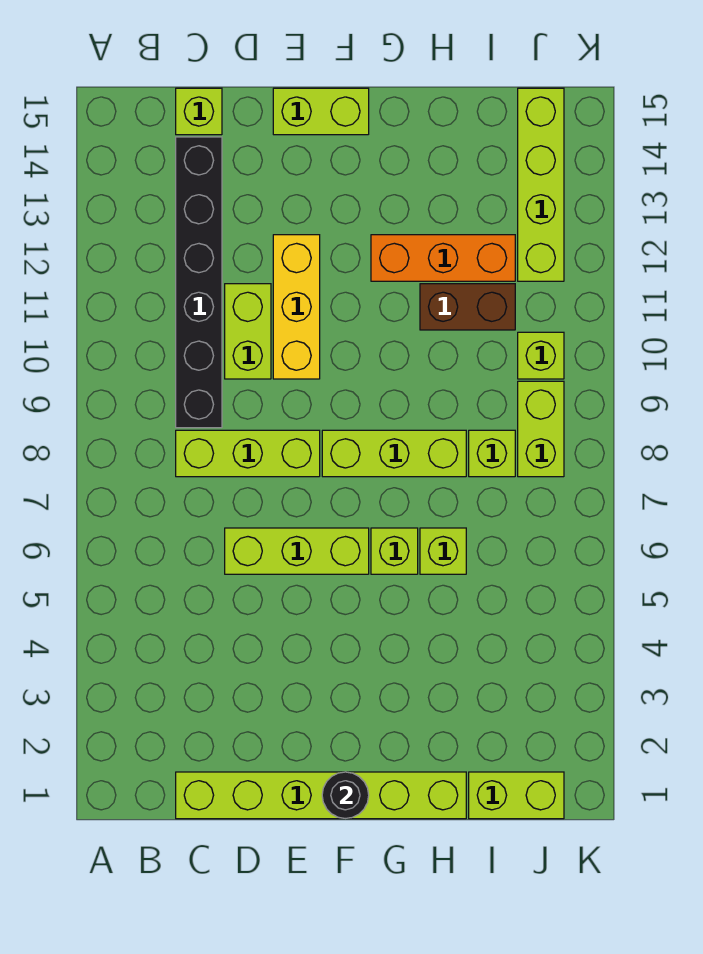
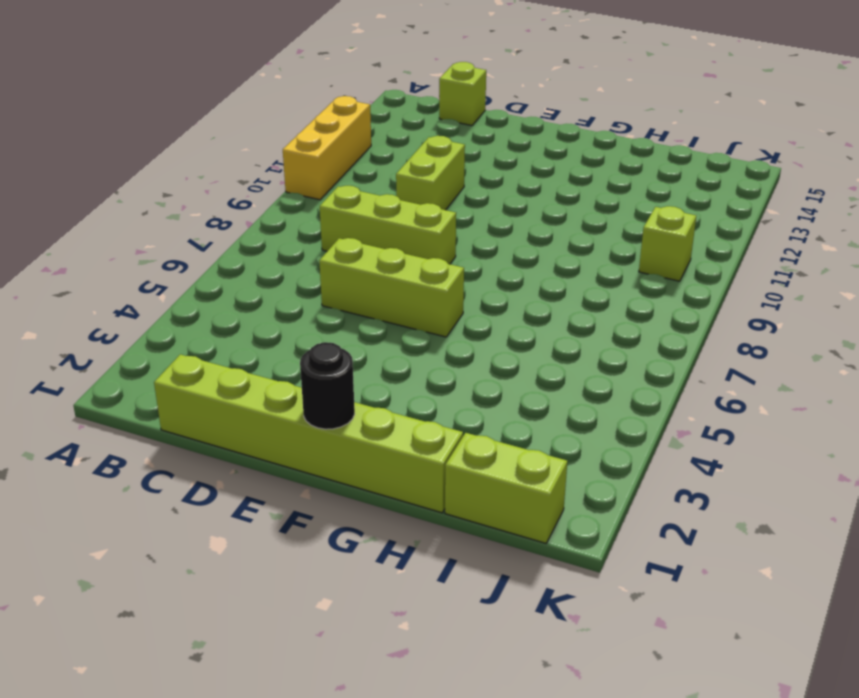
yellow 1x3 brick [283,96,371,200] -> yellow 1x3 brick moved to [273,235,320,379]
none -> black 1x6 brick [176,137,222,428]
none -> lime 1x2 brick [273,88,369,135]
none -> lime 1x3 brick [322,430,466,477]

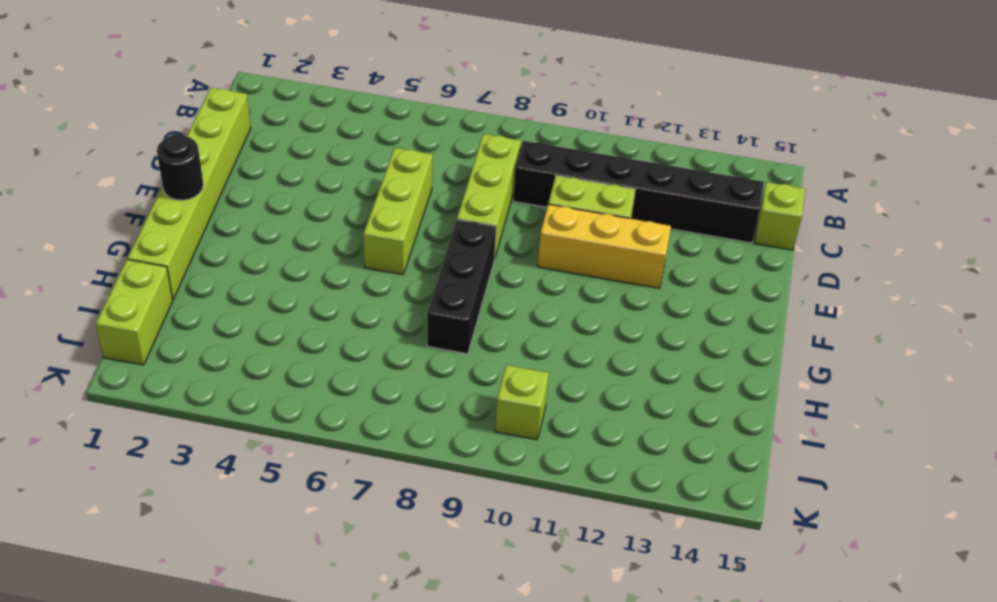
black 1x3 brick [427,220,496,354] -> lime 1x3 brick [322,430,466,477]
none -> lime 1x2 brick [273,88,369,135]
none -> lime 1x1 brick [371,528,418,574]
none -> orange 1x3 brick [371,235,515,281]

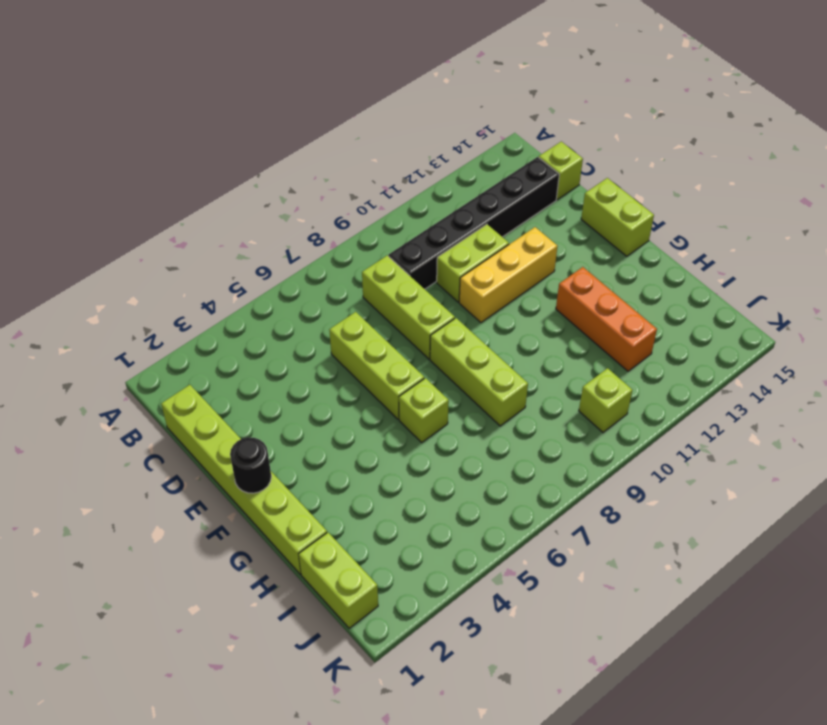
none -> lime 1x1 brick [420,528,466,574]
none -> brown 1x2 brick [420,284,515,330]
none -> lime 1x1 brick [469,430,515,477]

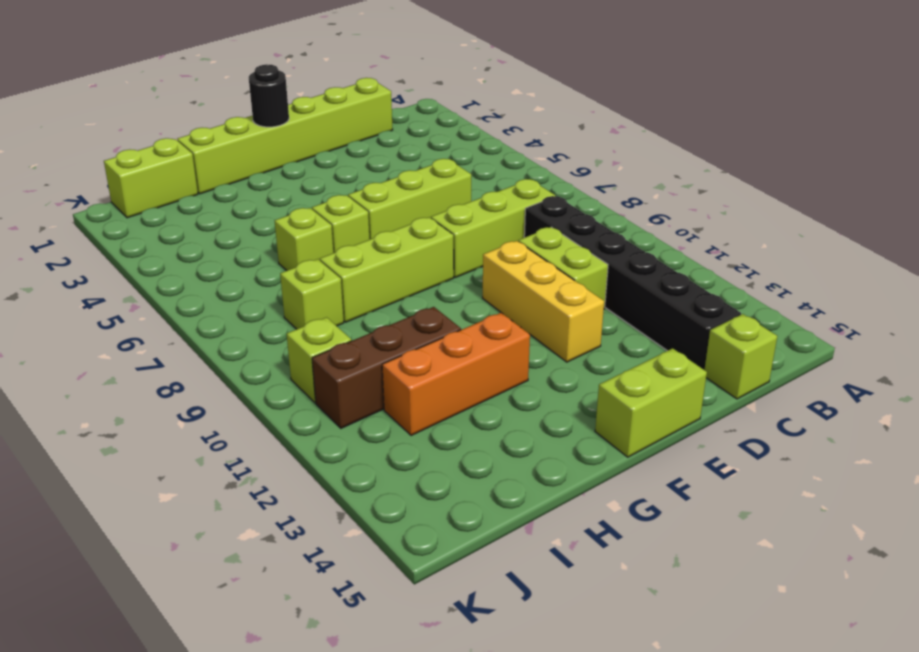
brown 1x3 brick [312,307,461,428] -> brown 1x2 brick [420,284,515,330]
none -> lime 1x2 brick [518,381,564,477]
none -> lime 1x4 brick [518,88,564,281]

